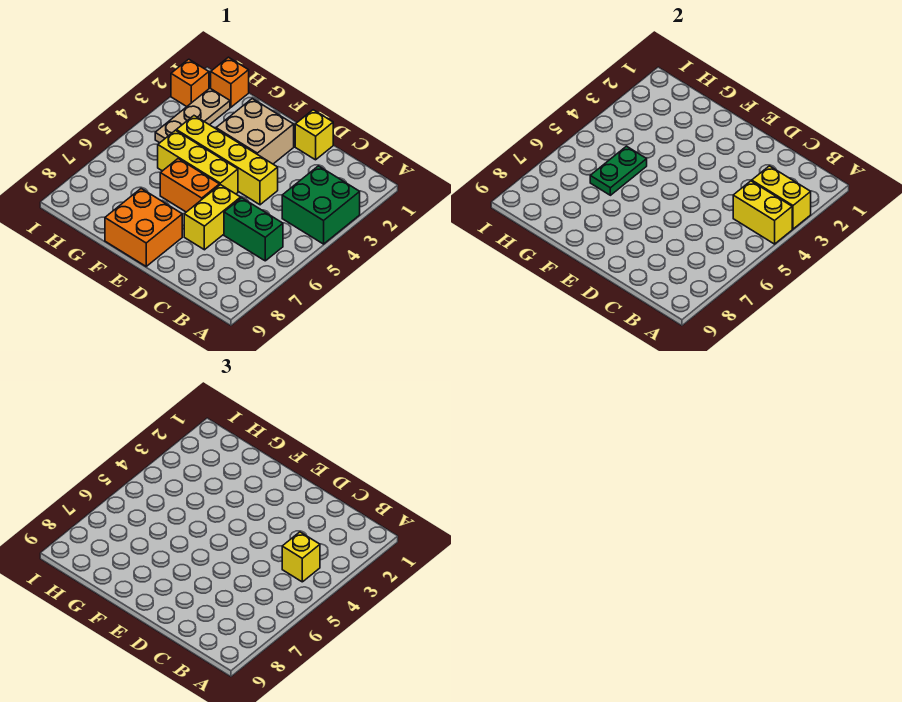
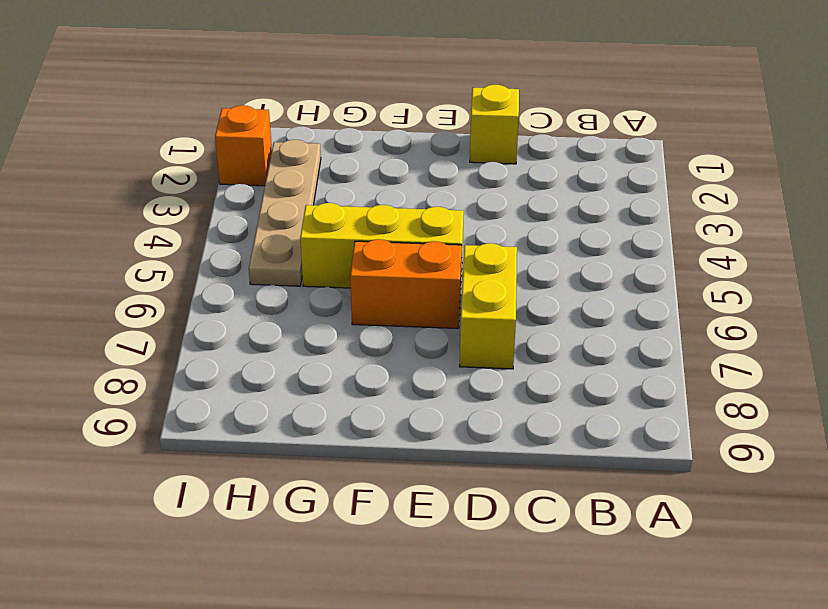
tan 1x4 plate [249,140,321,286] -> tan 1x3 plate [155,88,230,143]
none -> green 2x2 brick [282,166,360,244]
none -> green 1x2 brick [224,198,283,261]
none -> yellow 1x4 brick [176,116,278,205]

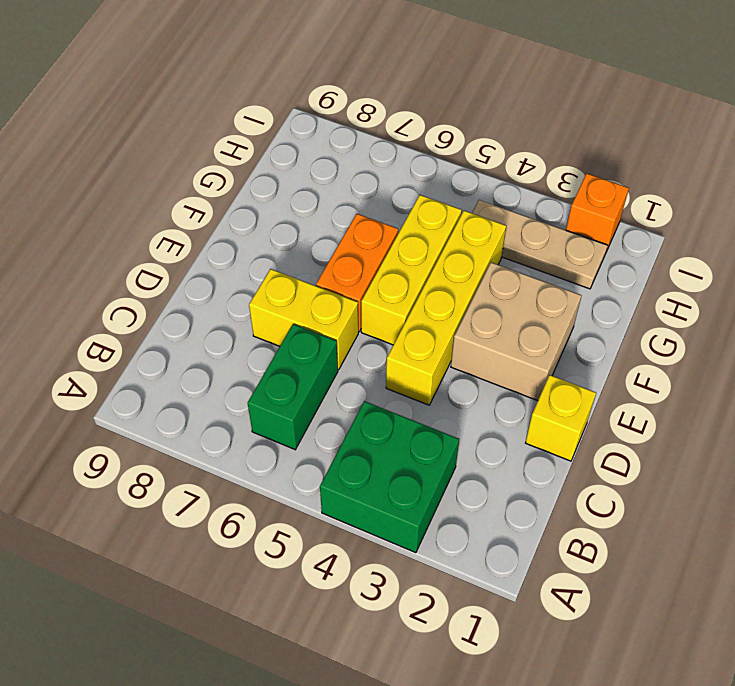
none -> orange 2x2 brick [105,189,182,266]
none -> orange 1x1 brick [211,57,249,107]
none -> yellow 1x2 brick [752,166,811,229]

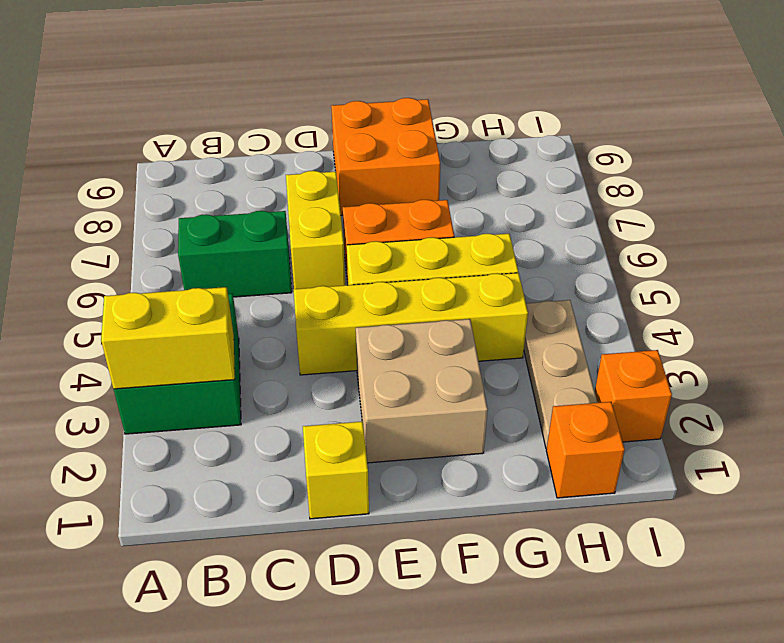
none -> yellow 1x2 brick [733,181,792,244]
none -> green 1x2 plate [590,146,647,195]
none -> yellow 1x1 brick [282,532,320,582]

